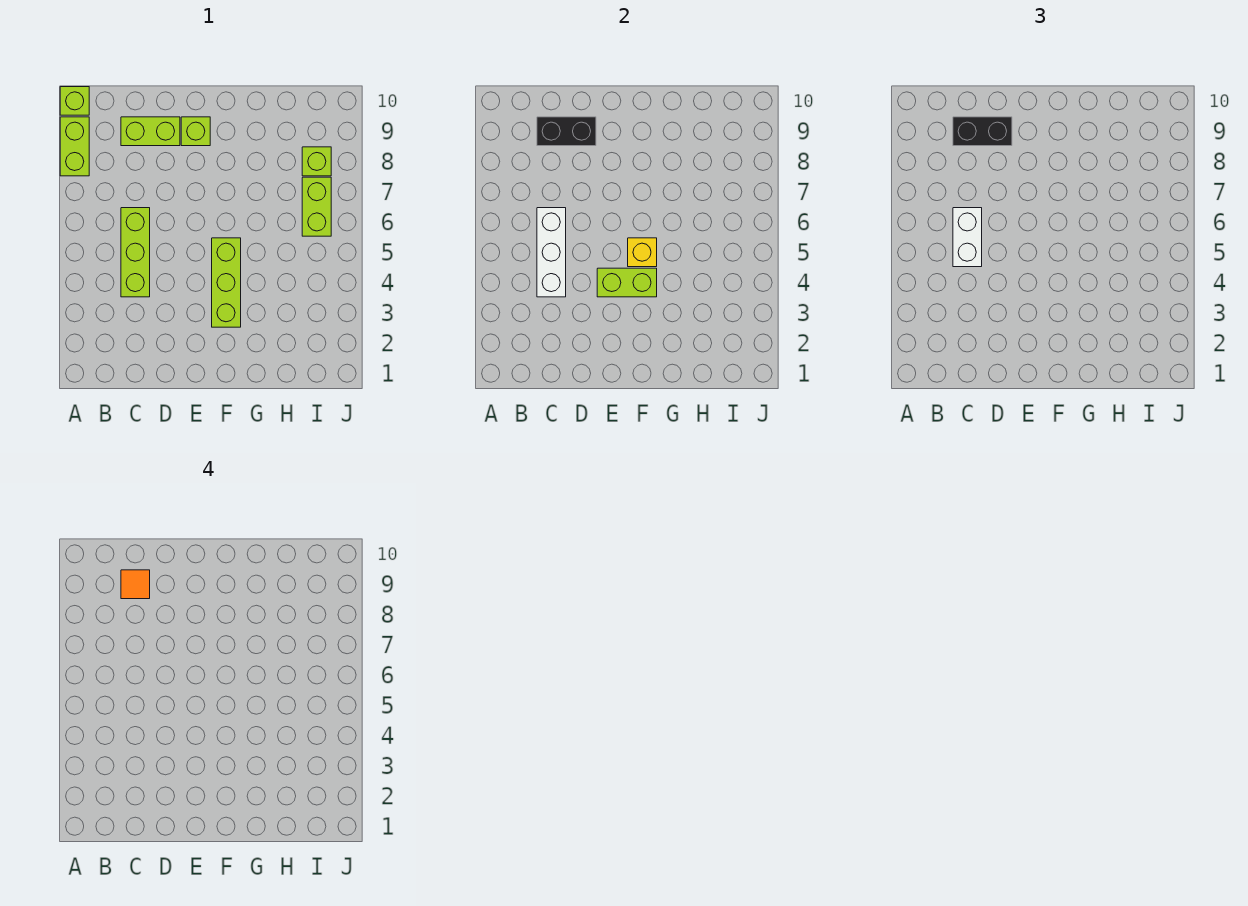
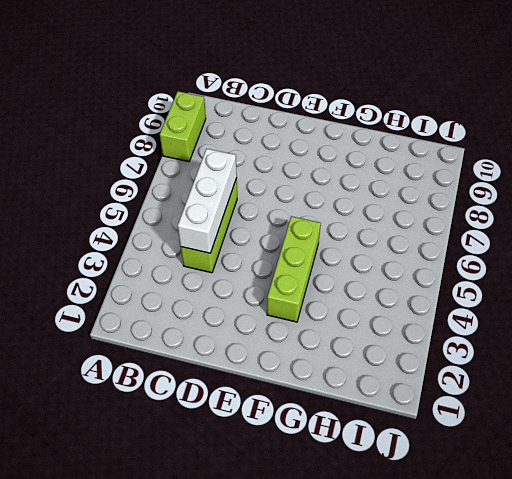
none -> lime 1x1 brick [60,87,89,115]
none -> lime 1x2 brick [121,117,180,146]
none -> lime 1x1 brick [181,117,210,146]

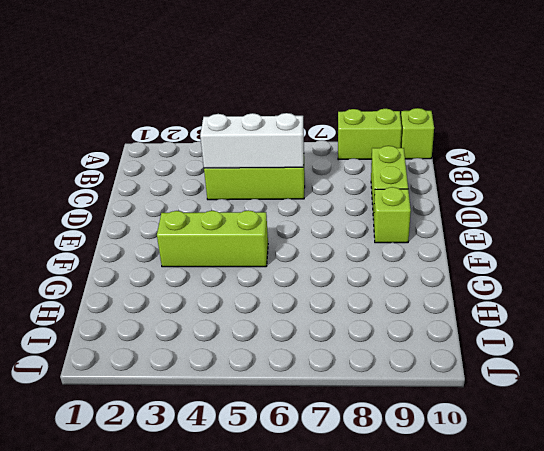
none -> lime 1x2 brick [302,177,331,236]
none -> lime 1x1 brick [302,147,331,176]
none -> black 1x2 brick [537,117,596,146]

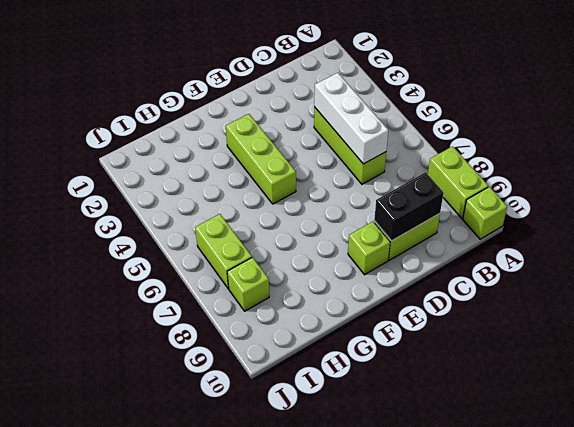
none -> lime 1x2 brick [597,268,657,297]
none -> yellow 1x1 brick [628,238,657,267]
none -> white 1x2 brick [953,208,982,267]

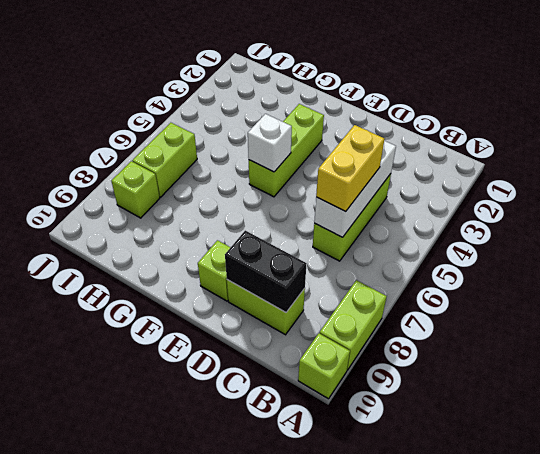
yellow 1x2 brick [316,125,384,212] -> white 1x2 brick [953,208,982,267]
white 1x1 brick [248,114,292,172] -> yellow 1x1 brick [628,238,657,267]
none -> lime 1x2 brick [597,268,657,297]
none -> black 1x2 brick [953,117,1012,146]
none -> orange 1x1 tile [121,570,150,599]

